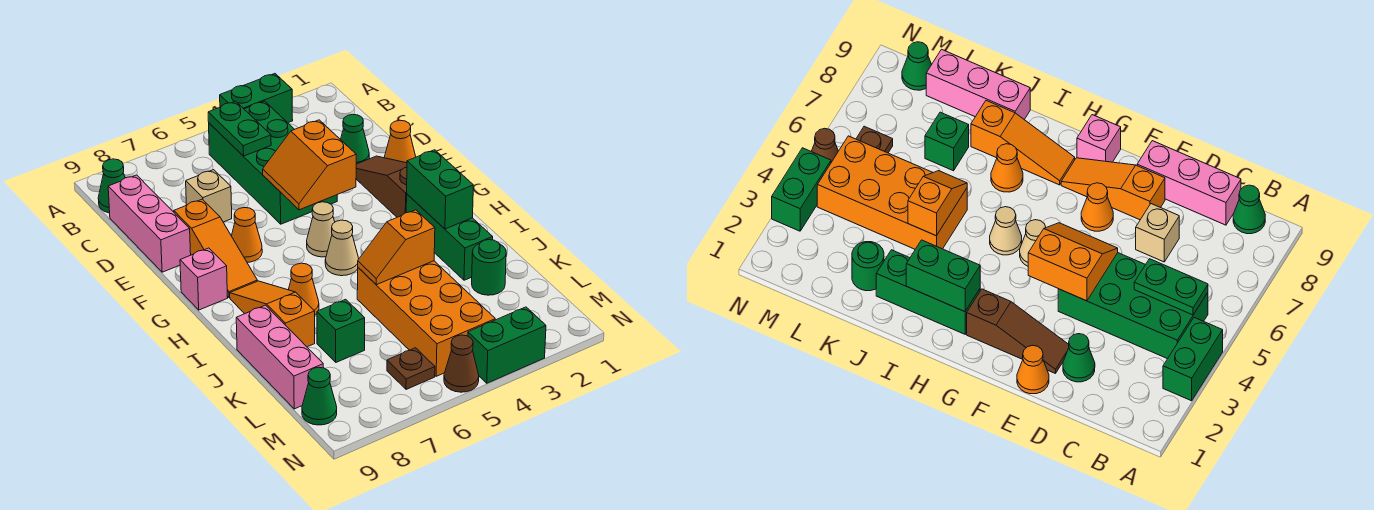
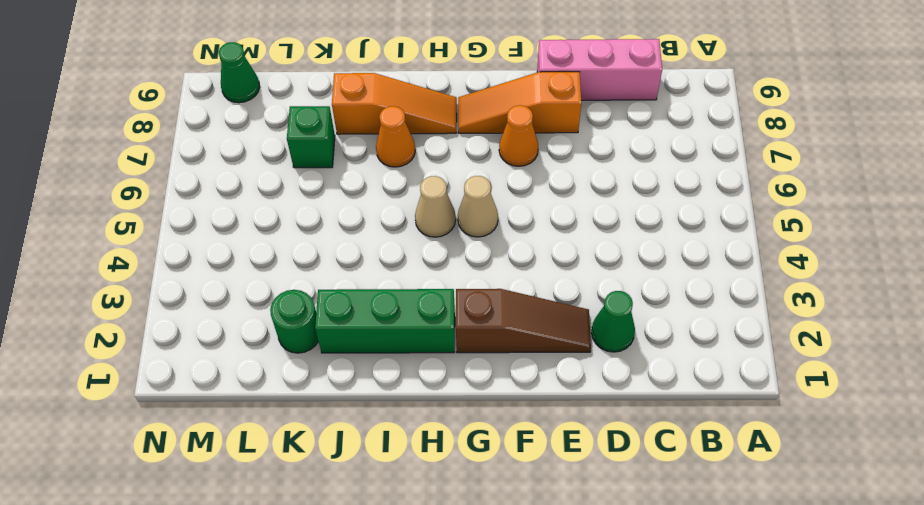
none -> green 1x2 brick [220,74,293,123]
none -> green 2x4 brick [209,101,337,224]
none -> green 1x1 cone [98,159,125,213]

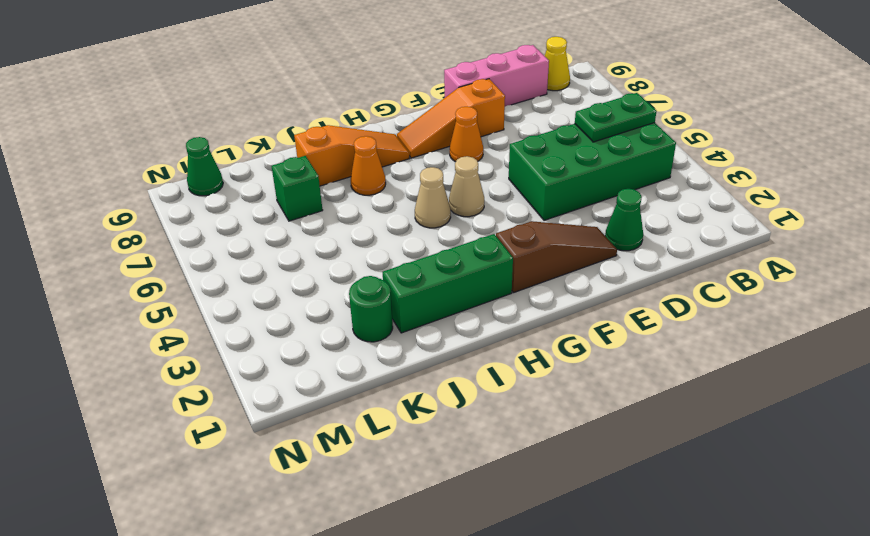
yellow 1x1 cone [545,37,570,91] -> green 1x1 cone [98,159,125,213]
none -> green 1x2 brick [220,74,293,123]
none -> tan 1x1 brick [186,170,232,222]
none -> orange 1x1 cone [384,120,416,163]

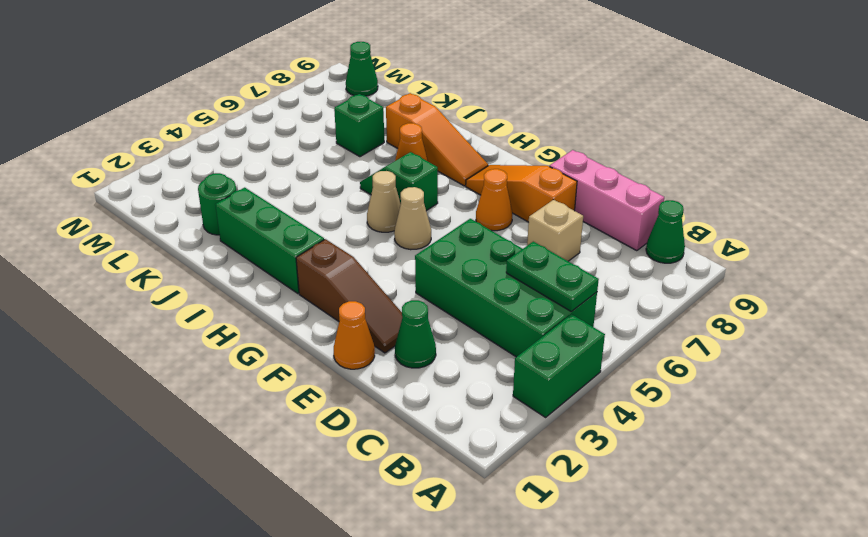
green 1x2 slope [360,152,438,211] -> none
none -> pink 1x1 brick [180,248,228,310]
none -> orange 2x4 brick [357,261,495,376]
none -> pink 1x3 brick [236,305,323,409]

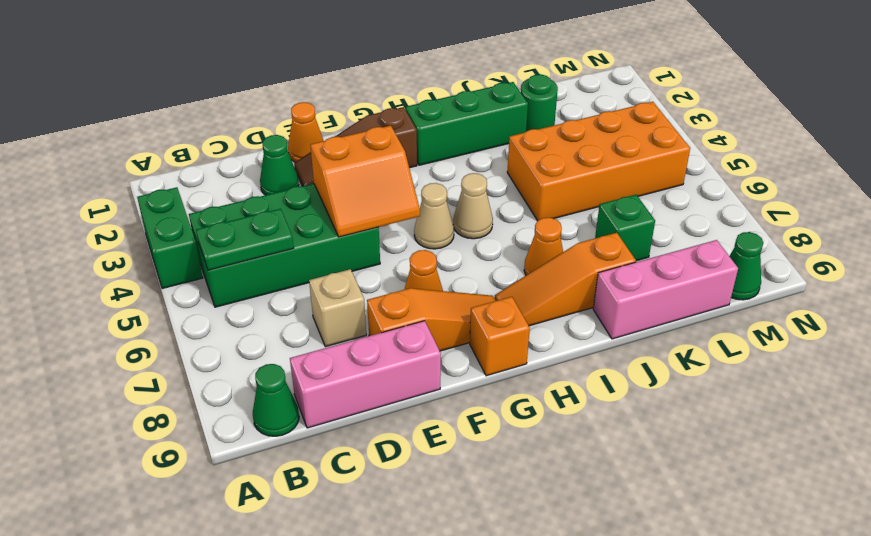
orange 1x1 brick [470,297,530,376] -> pink 1x1 brick [180,248,228,310]
none -> brown 1x1 plate [387,348,435,389]
none -> green 1x2 brick [468,307,546,383]
none -> brown 1x1 cone [444,335,479,392]

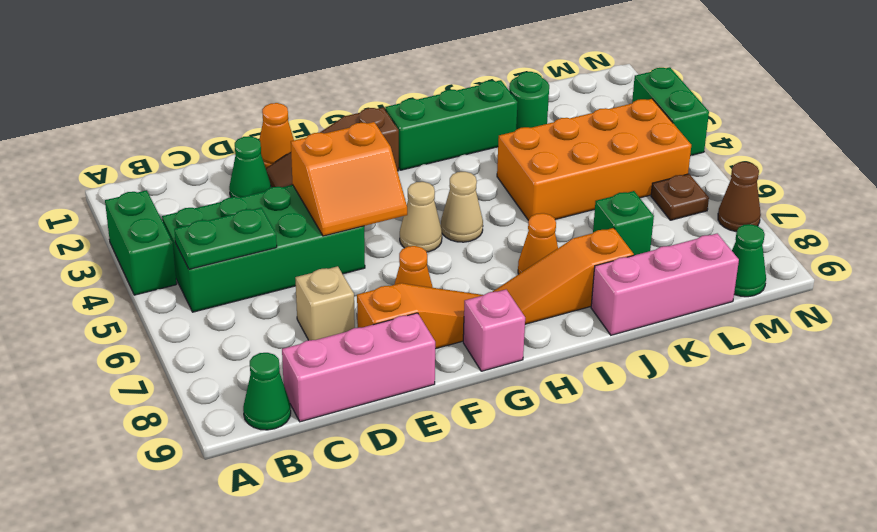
brown 1x1 cone [718,162,761,232] -> brown 1x1 cone moved to [444,335,479,392]
none -> green 1x2 brick [407,150,473,229]
none -> orange 1x2 slope [358,210,435,285]

